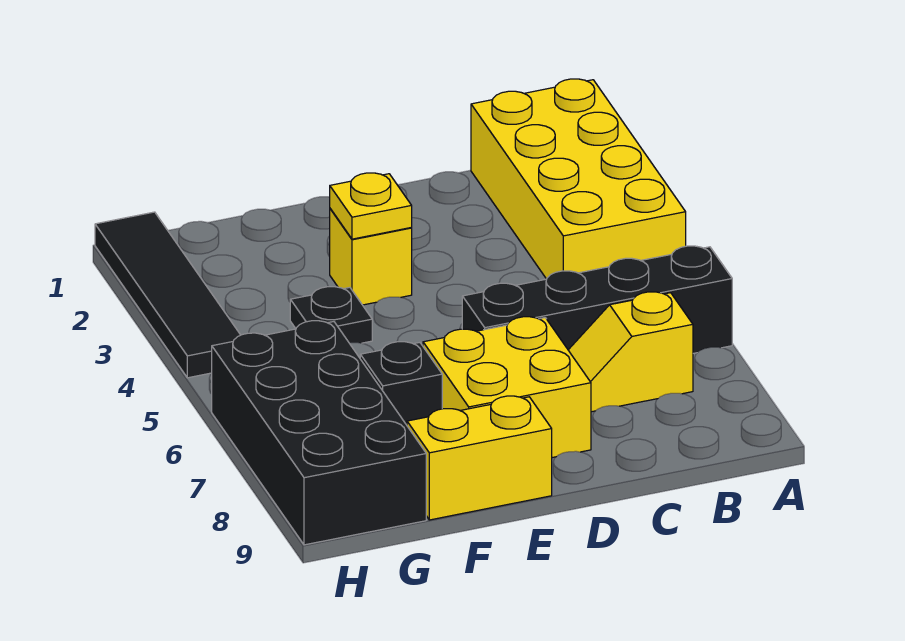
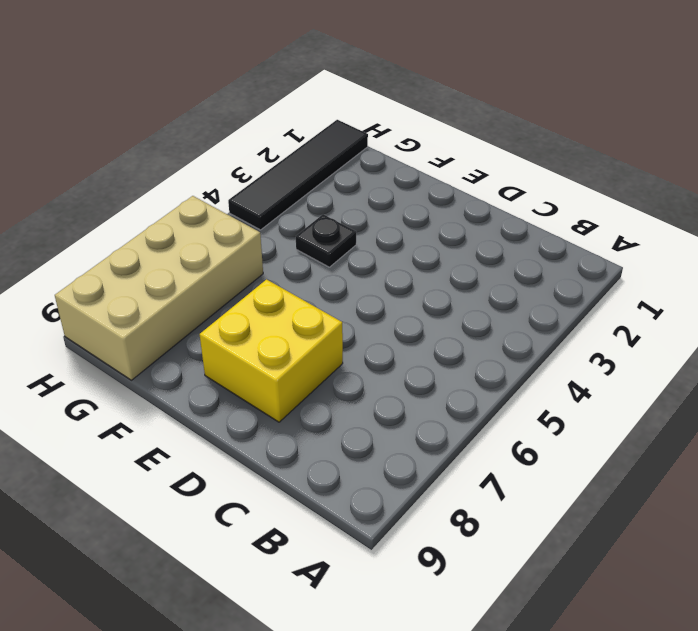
tan 2x4 brick [55,196,263,380] -> black 2x4 brick [212,321,426,545]
none -> yellow 2x4 brick [471,79,686,279]
none -> black 1x4 brick [462,246,732,353]

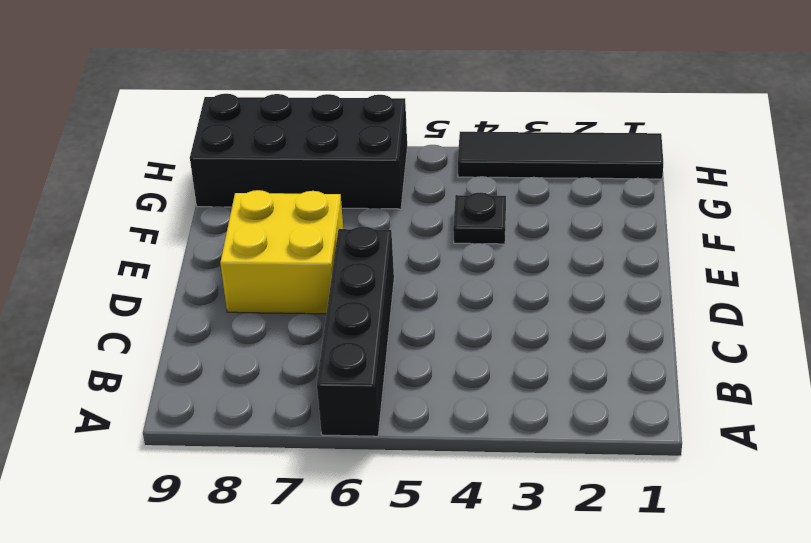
none -> yellow 2x4 brick [471,79,686,279]
none -> yellow 1x2 slope [568,292,693,412]

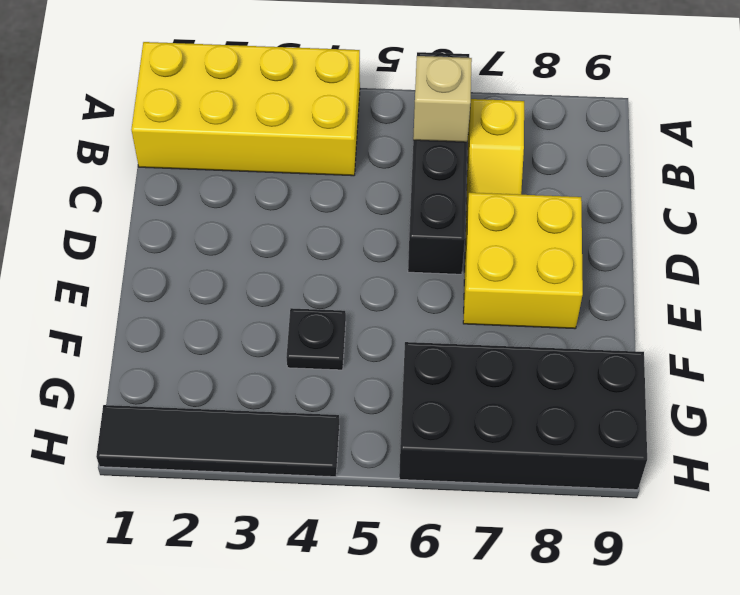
tan 1x1 brick [413,56,472,142] -> none
none -> yellow 1x1 brick [330,209,412,305]
none -> yellow 1x2 brick [407,396,552,520]

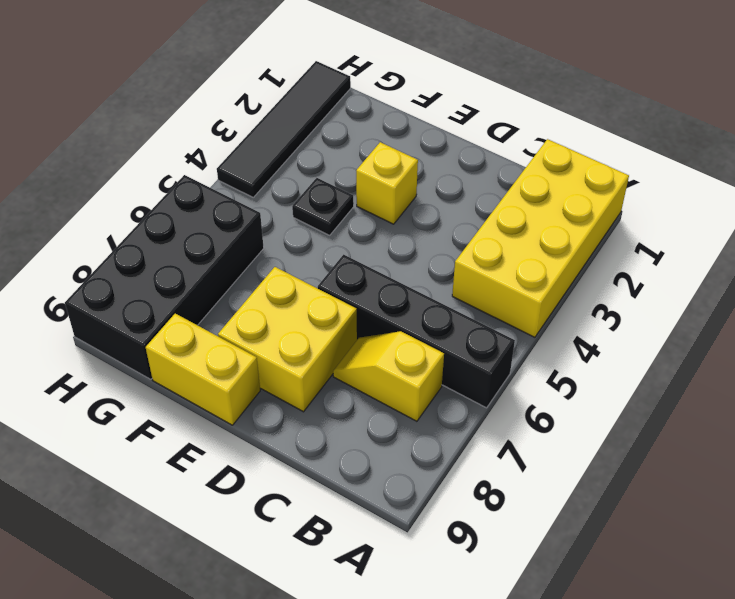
none -> black 1x1 brick [360,342,442,425]
none -> yellow 1x1 plate [330,173,412,239]

